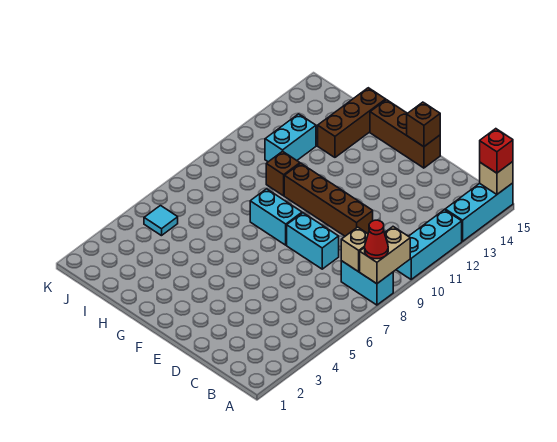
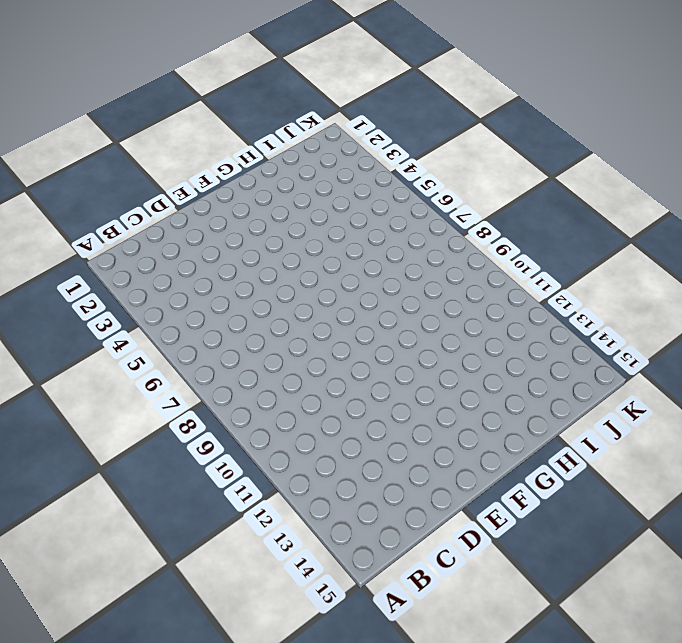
none -> cyan 1x2 brick [341,261,393,305]
none -> cyan 1x3 brick [396,210,462,279]
none -> cyan 1x3 brick [445,183,513,241]

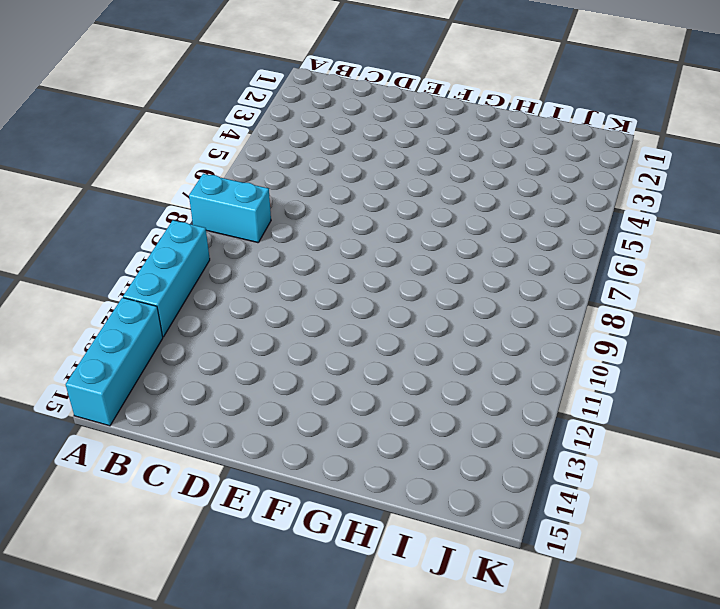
none -> cyan 1x2 brick [287,213,339,269]
none -> brown 1x4 brick [284,163,373,236]
none -> brown 1x3 brick [370,100,440,168]

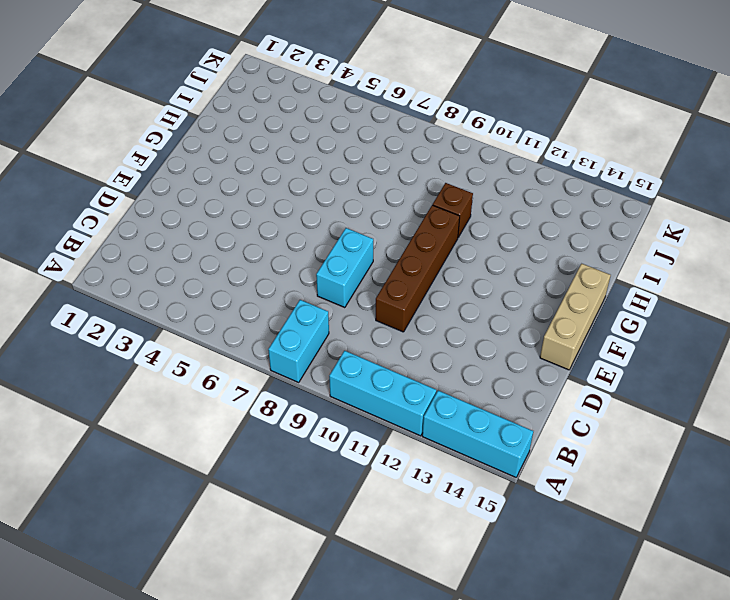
tan 1x3 brick [540,264,611,370] -> brown 1x3 brick [370,100,440,168]
none -> cyan 1x2 brick [250,189,302,245]
none -> brown 1x3 brick [318,88,386,157]
none -> cyan 1x2 brick [265,114,316,162]

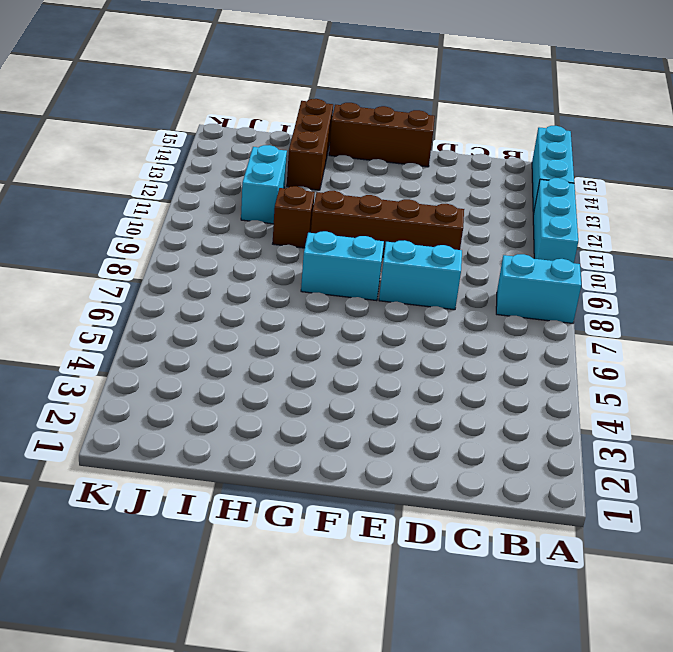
none -> cyan 1x1 tile [144,206,178,236]
none -> tan 1x2 brick [360,227,410,284]
none -> tan 1x1 brick [480,162,513,194]

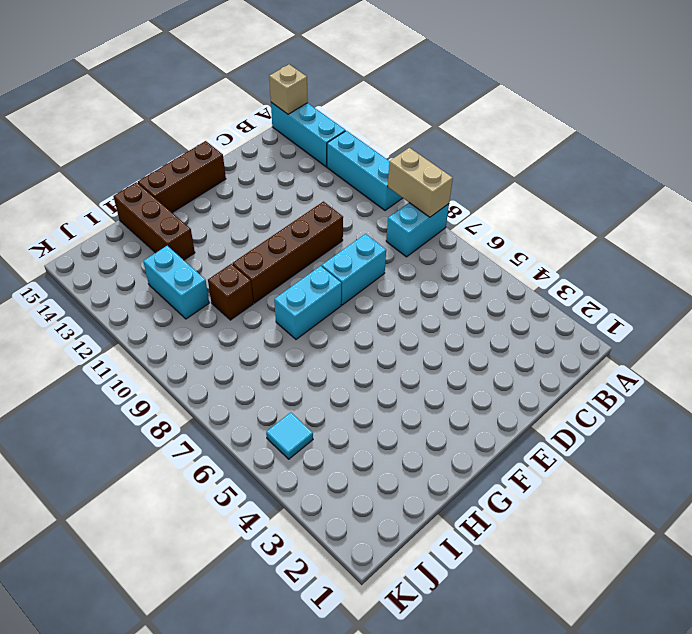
none -> tan 1x1 brick [341,227,368,272]
none -> brown 1x1 brick [407,102,440,147]
none -> red 1x1 cone [365,220,388,259]

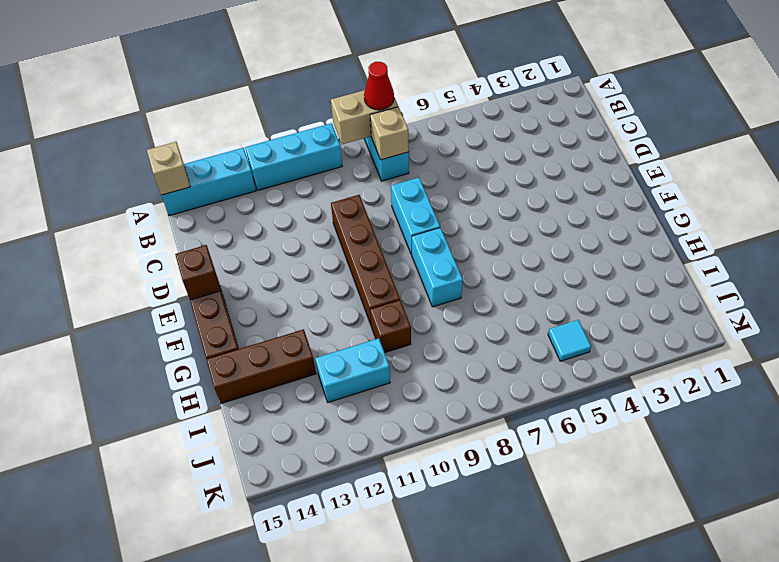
none -> red 1x1 brick [480,129,513,173]

